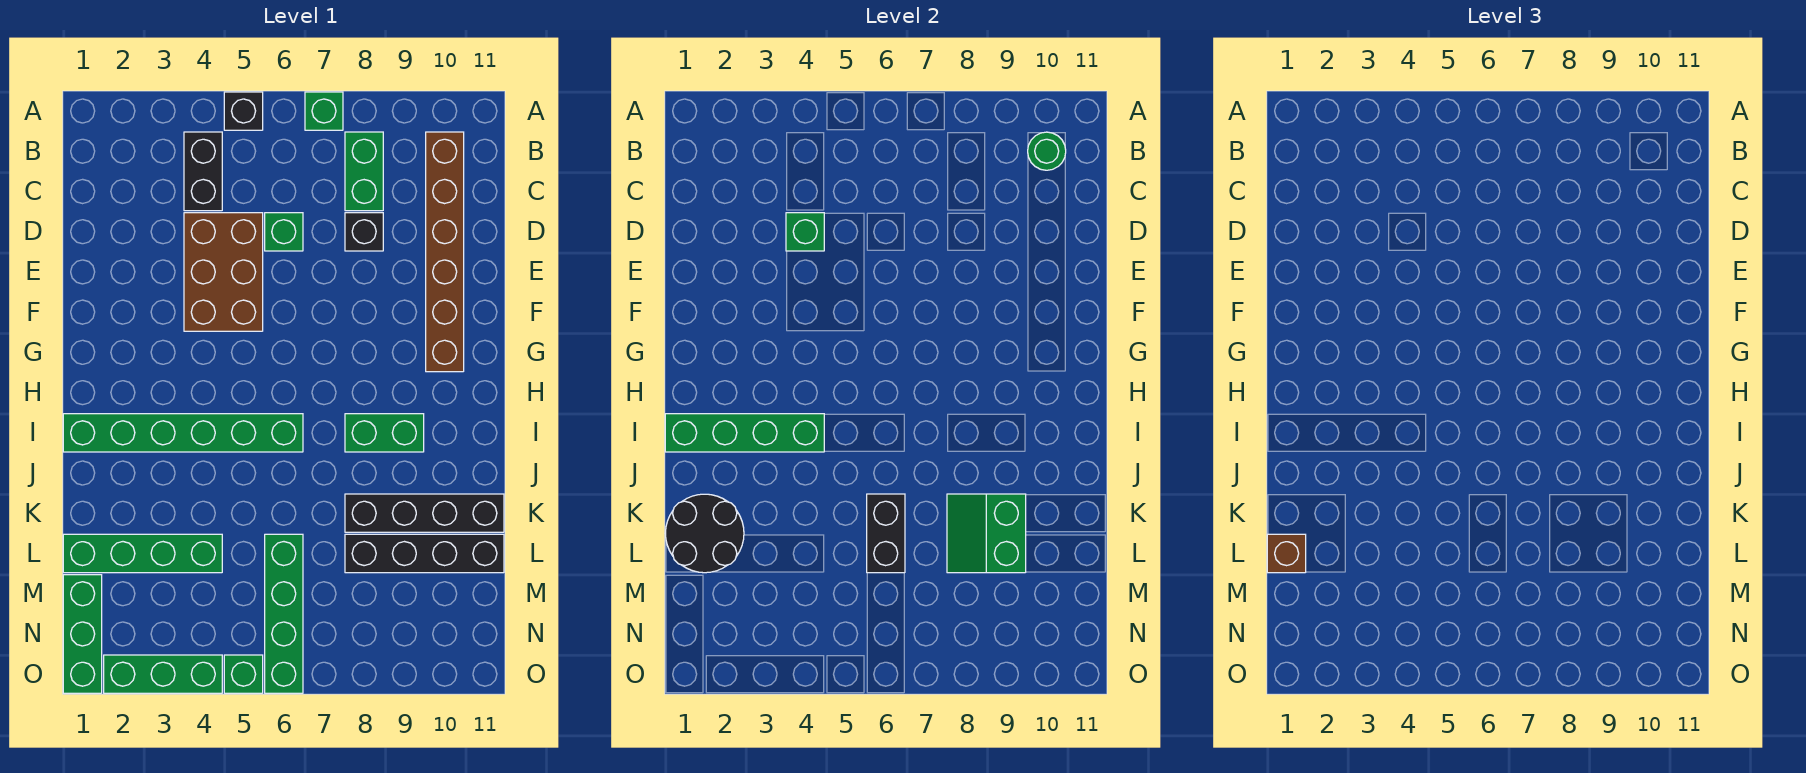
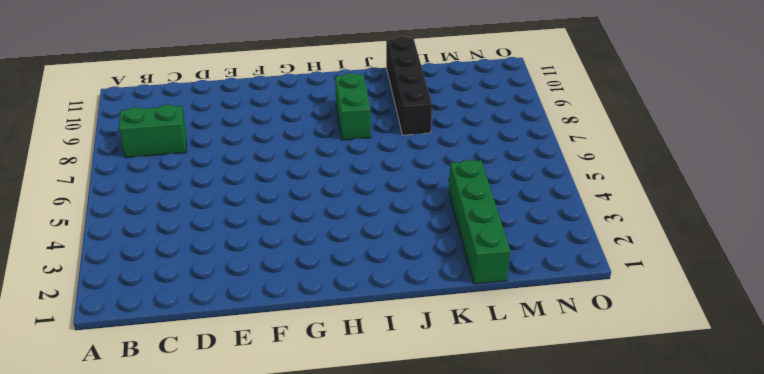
none -> black 1x1 brick [224,92,263,130]
none -> green 1x1 brick [305,92,343,130]
none -> black 1x2 brick [184,132,222,211]

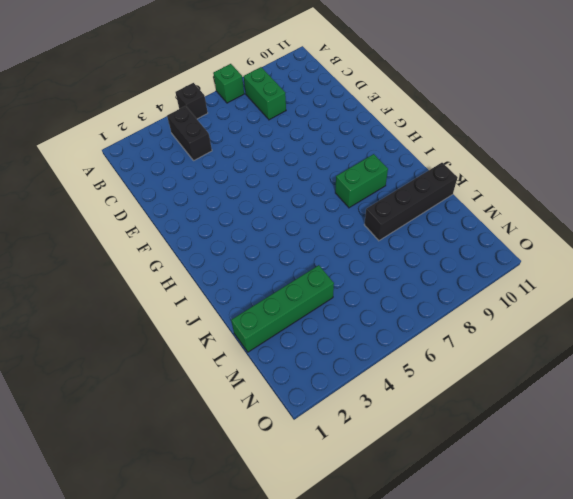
none -> brown 1x6 brick [426,132,464,372]
none -> brown 2x3 brick [184,213,263,331]
none -> green 1x1 brick [265,213,303,251]

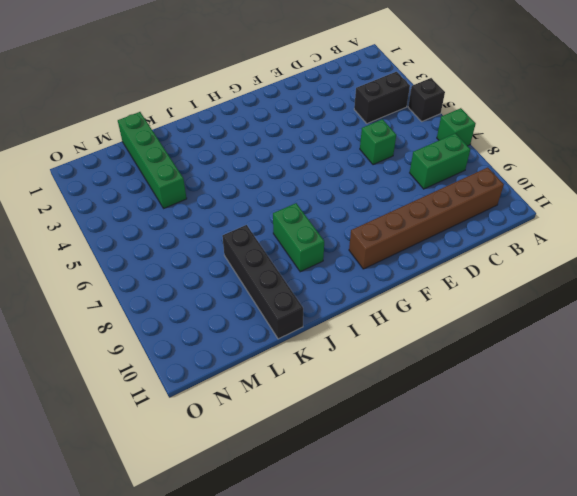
none -> brown 2x3 brick [184,213,263,331]
none -> black 1x1 brick [345,213,383,251]
none -> green 1x6 brick [63,414,303,452]

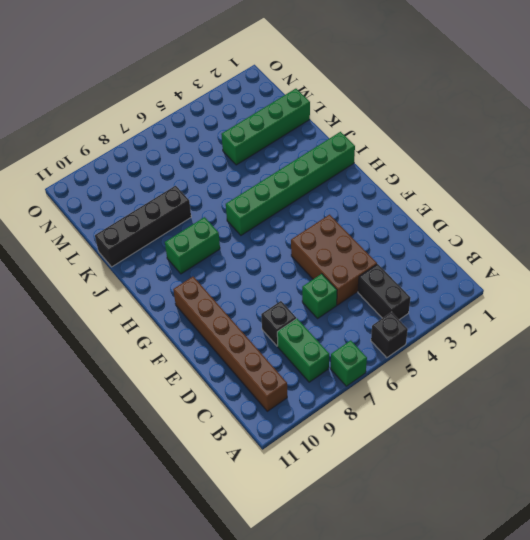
none -> green 1x4 brick [265,534,303,693]
none -> black 1x4 brick [345,534,504,573]
none -> green 1x3 brick [63,575,102,693]

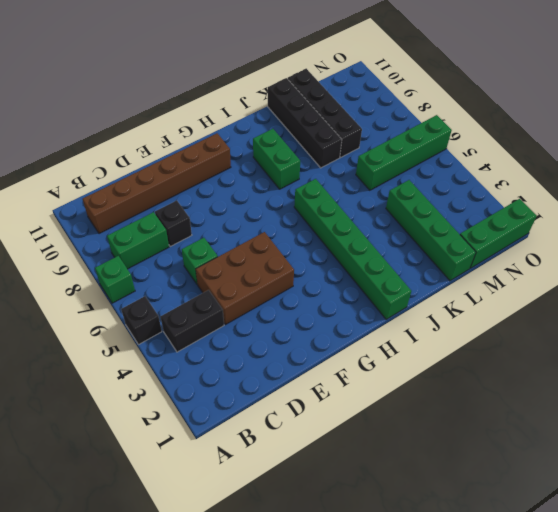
none -> green 1x3 brick [104,655,222,693]
none -> green 1x1 brick [224,655,263,693]
none -> green 1x1 round brick [1028,132,1066,170]

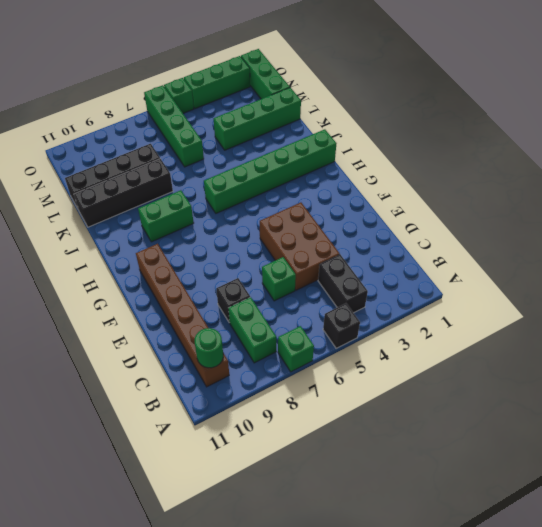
none -> green 1x1 brick [786,213,824,251]
none -> green 1x4 brick [665,414,824,452]
none -> black 2x2 round brick [665,494,744,573]

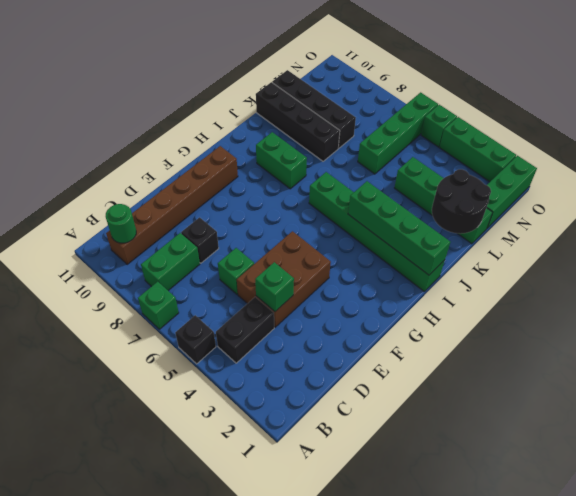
none -> black 1x2 brick [867,494,905,573]
none -> green 2x2 slope [947,494,1026,573]
none -> brown 1x1 brick [1267,534,1306,573]

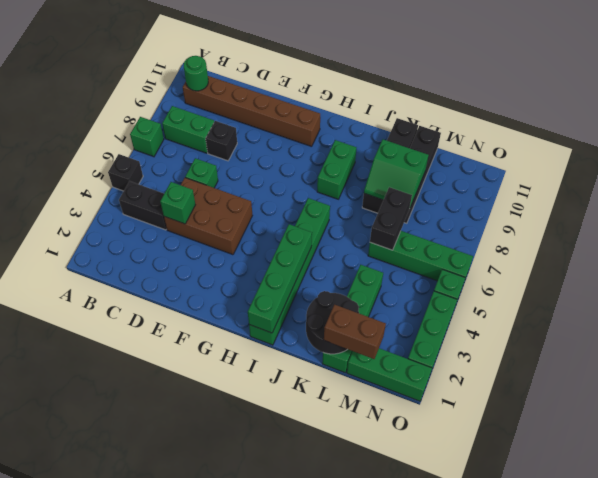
brown 1x2 brick [324,305,386,359] -> brown 1x1 brick [1267,534,1306,573]
black 1x2 brick [370,187,412,250] -> black 1x2 brick turned to [867,494,905,573]

